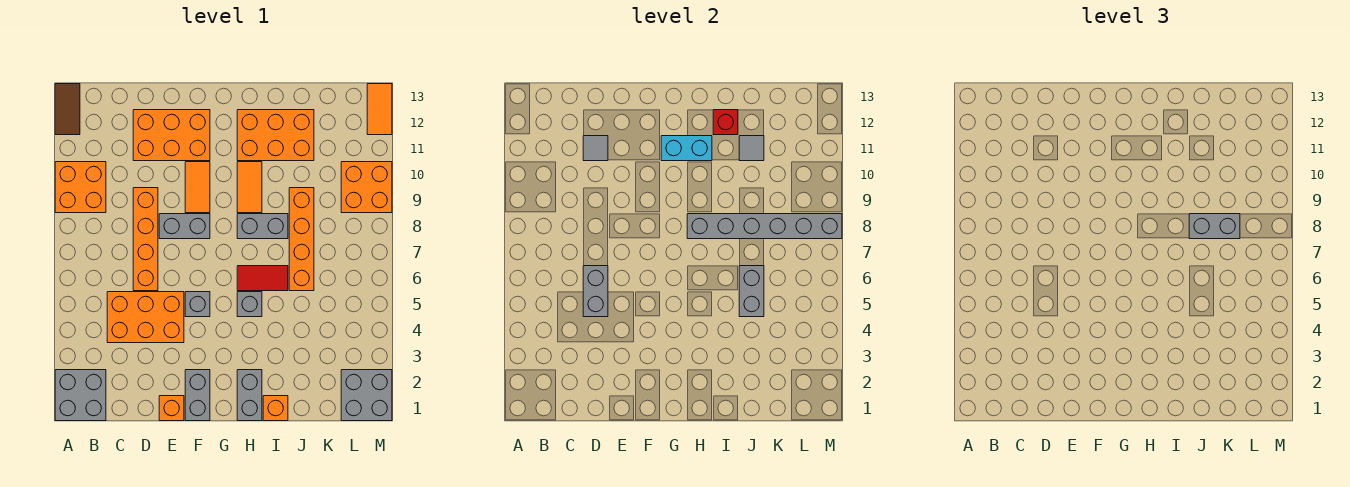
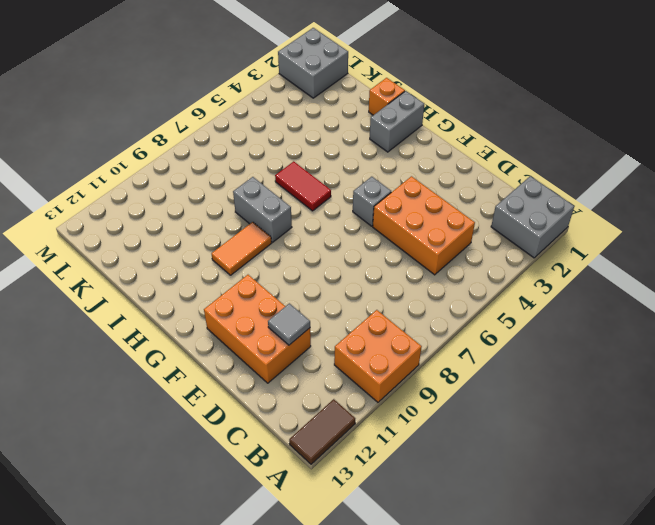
none -> orange 1x4 brick [133,188,158,291]
none -> orange 1x1 brick [159,396,184,421]
none -> grey 1x2 brick [159,214,210,239]
none -> grey 1x2 brick [185,370,210,421]

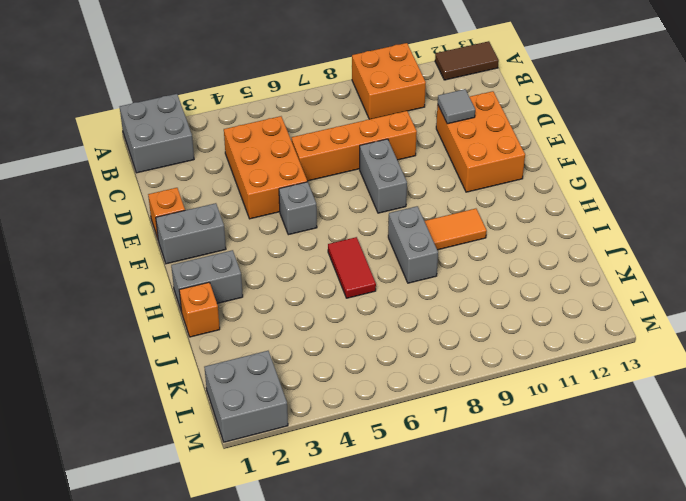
none -> orange 1x2 tile [185,162,210,213]
none -> grey 1x1 brick [237,292,262,317]
none -> orange 2x3 brick [237,110,314,161]
none -> orange 1x4 brick [289,188,314,291]

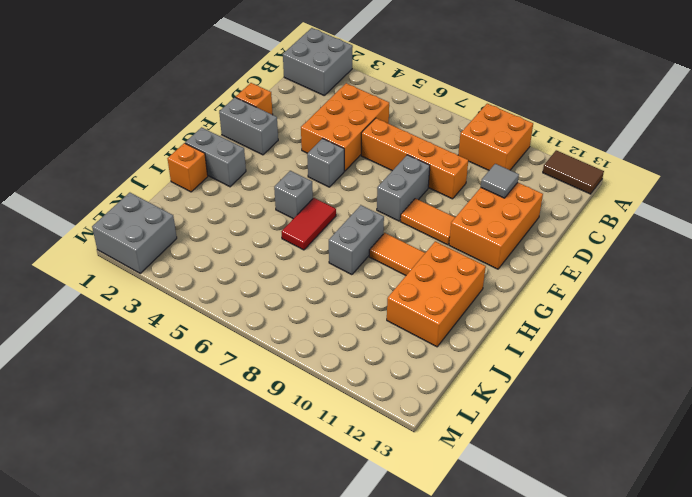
none -> orange 1x4 brick [289,188,314,291]
none -> orange 2x2 brick [341,162,392,213]
none -> orange 1x2 tile [367,84,392,135]
none -> grey 1x2 brick [583,266,608,317]

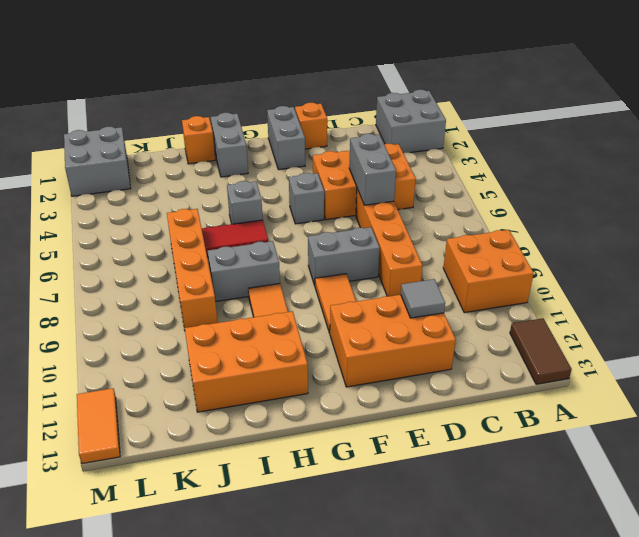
none -> orange 2x2 brick [341,162,392,213]
none -> cyan 1x2 brick [661,136,712,161]
none -> grey 1x6 brick [687,214,842,239]
none -> red 1x1 brick [713,110,738,135]

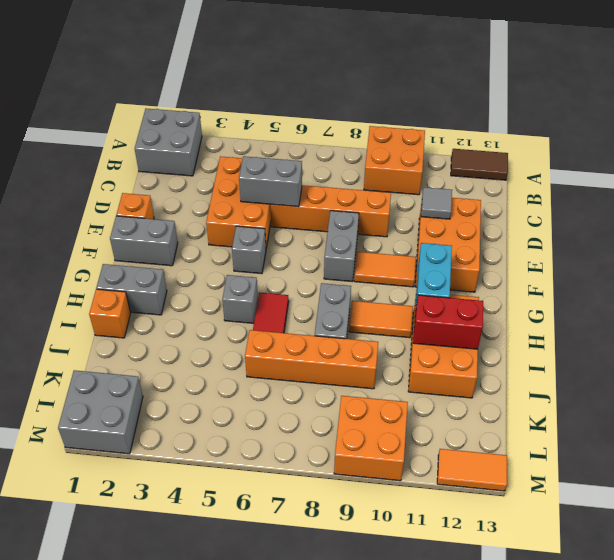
red 1x2 brick [413,295,483,349] -> red 1x1 brick [713,110,738,135]
none -> grey 1x6 brick [687,214,842,239]
none -> grey 1x2 brick [739,266,764,317]
none -> grey 1x1 tile [739,136,764,161]
none -> grey 1x2 brick [1189,214,1240,239]

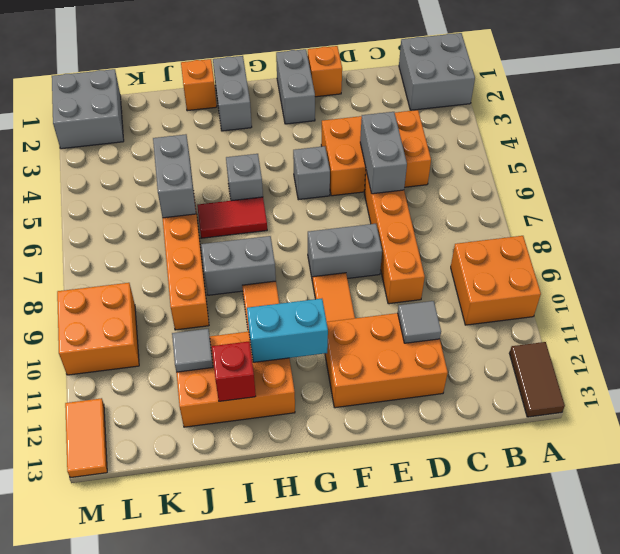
none -> grey 1x6 brick [687,214,842,239]
none -> grey 1x2 brick [1189,214,1240,239]

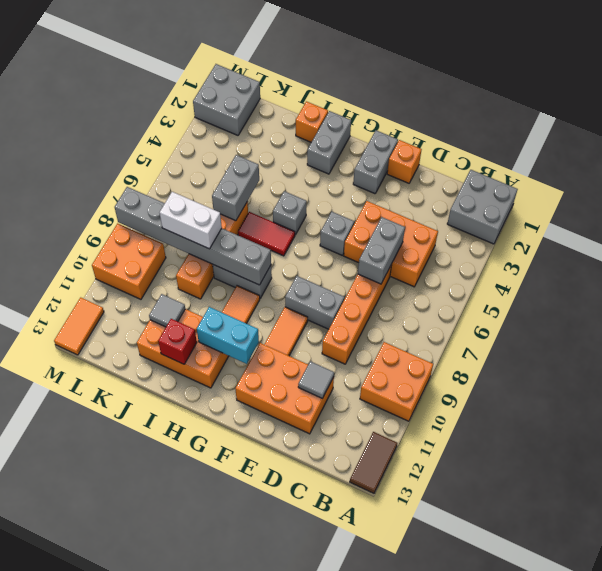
white 1x2 brick [160,192,222,249] -> grey 1x2 brick [1189,214,1240,239]

